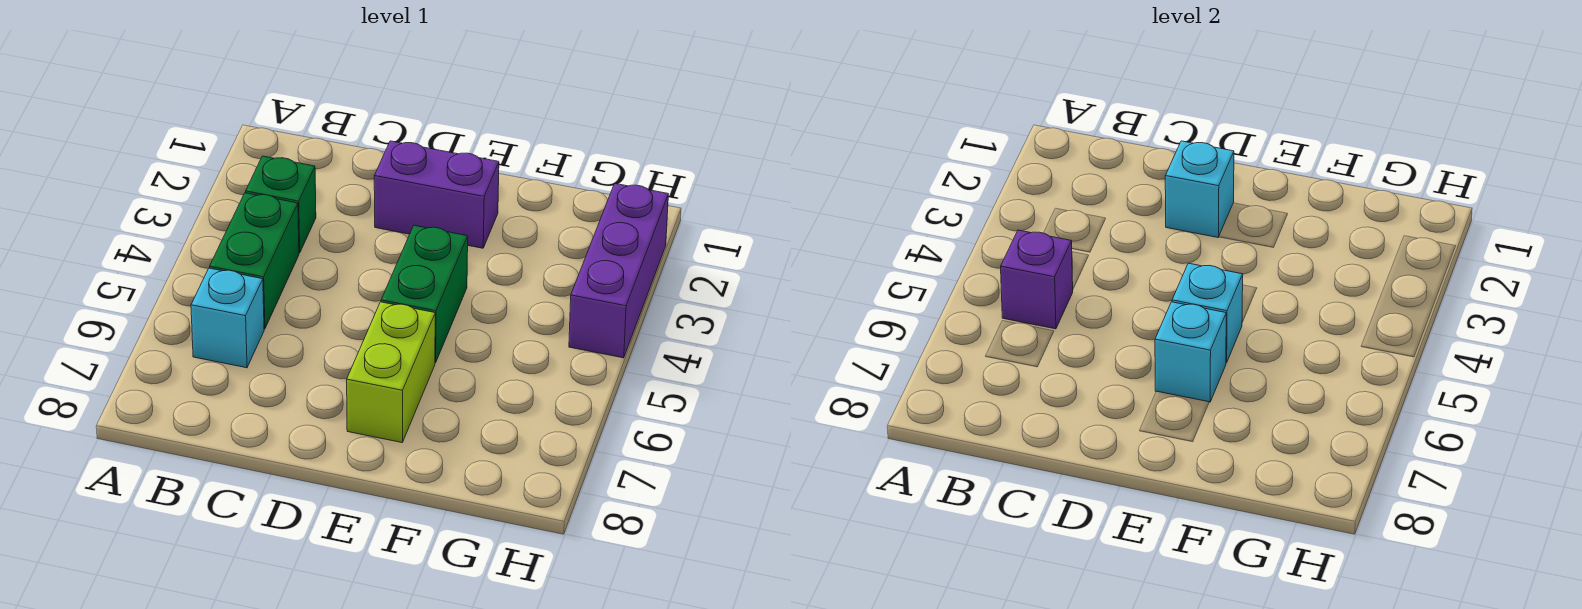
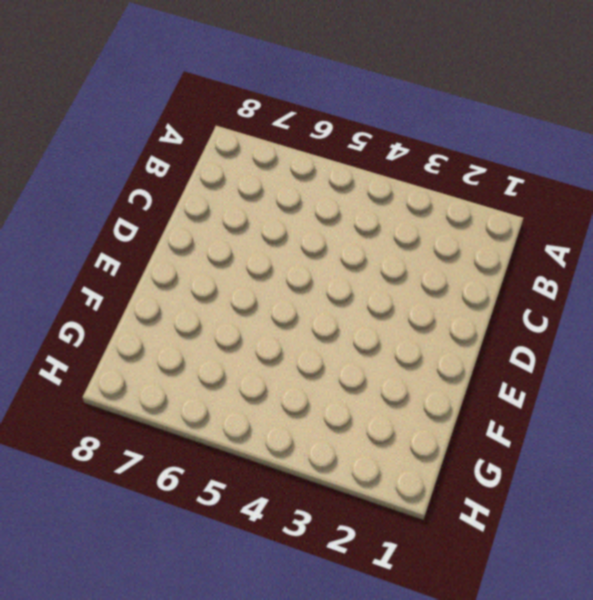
none -> green 1x1 brick [246,156,316,253]
none -> green 1x2 brick [210,193,299,329]

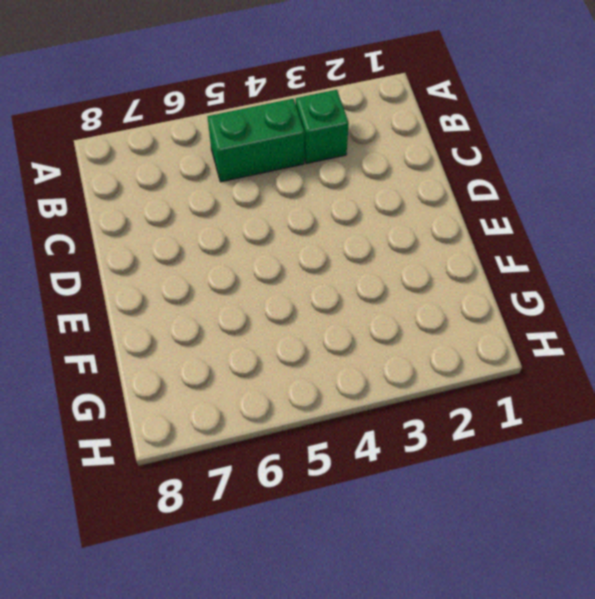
none -> cyan 1x1 brick [191,268,264,368]
none -> purple 1x2 brick [374,141,499,248]

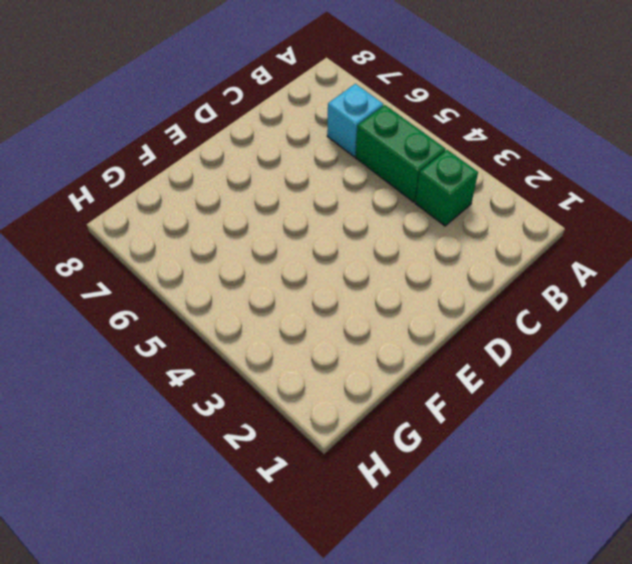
none -> purple 1x2 brick [374,141,499,248]
none -> green 1x2 brick [381,225,468,363]

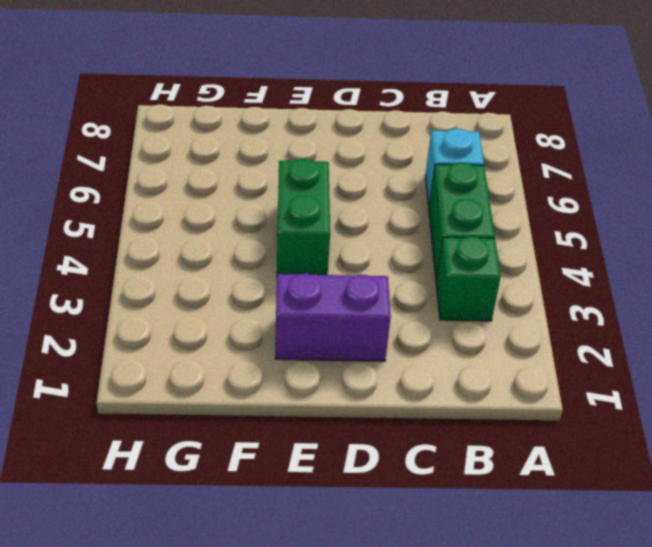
none -> lime 1x2 brick [347,302,435,443]
none -> purple 1x3 brick [569,184,668,358]

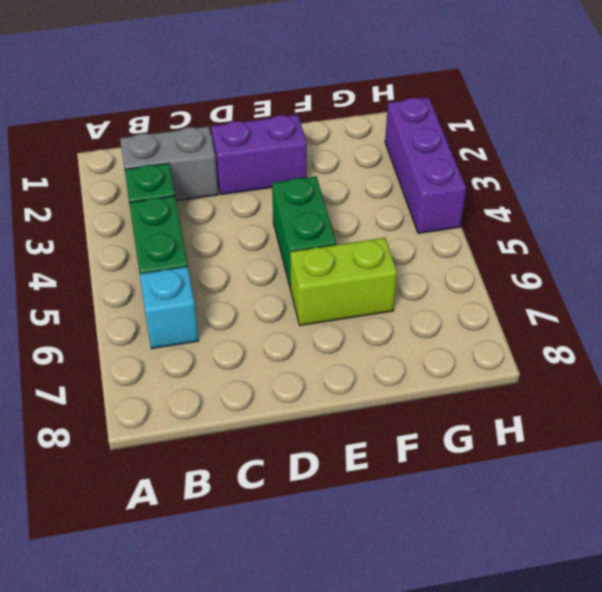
grey 1x2 brick [120,126,218,201] -> none
lime 1x2 brick [290,238,397,325] -> lime 1x2 brick turned to [347,302,435,443]
none -> purple 1x1 brick [1001,230,1073,329]
none -> cyan 1x1 brick [1165,141,1234,237]

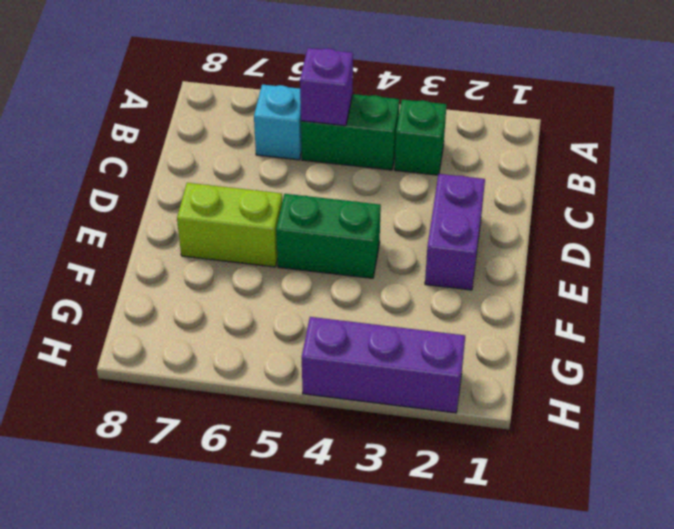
none -> cyan 1x1 brick [1165,141,1234,237]
none -> cyan 1x1 brick [1172,263,1243,363]

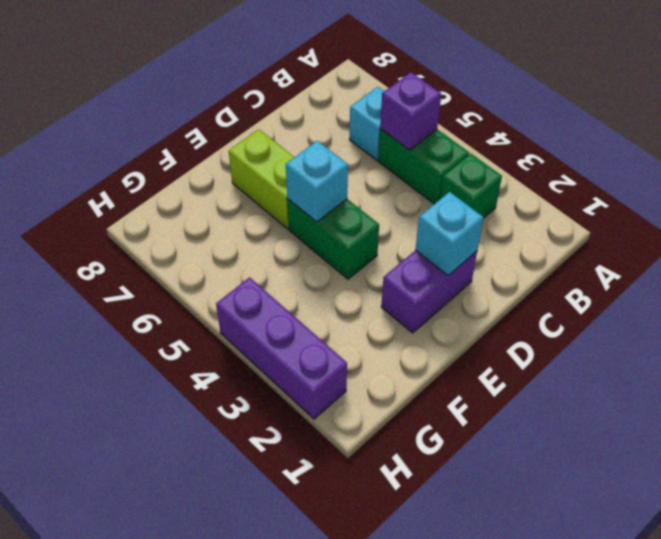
none -> cyan 1x1 brick [1155,302,1226,402]

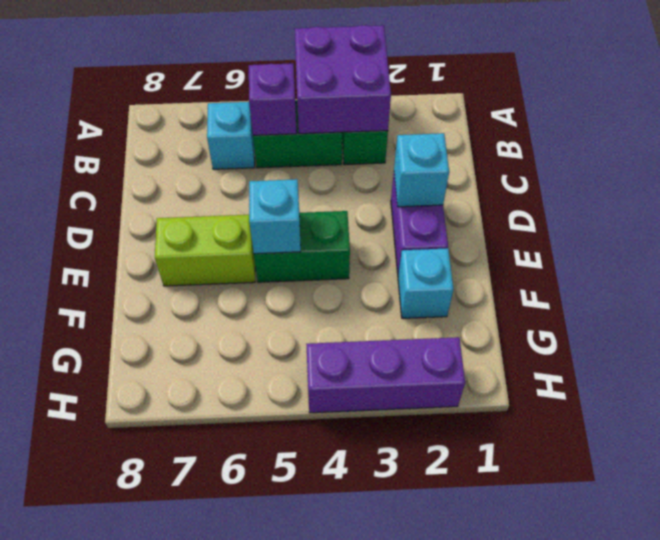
purple 2x2 brick [295,25,391,134] -> none
cyan 1x1 brick [398,248,454,318] -> cyan 1x1 brick moved to [1155,302,1226,402]

